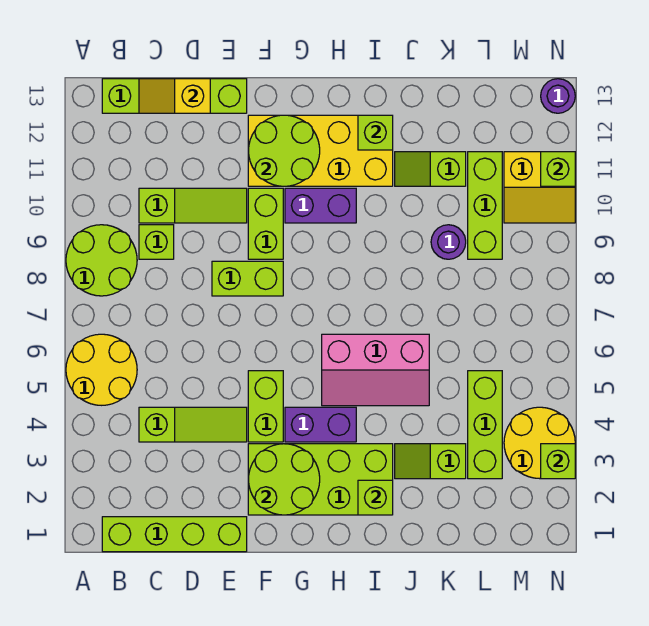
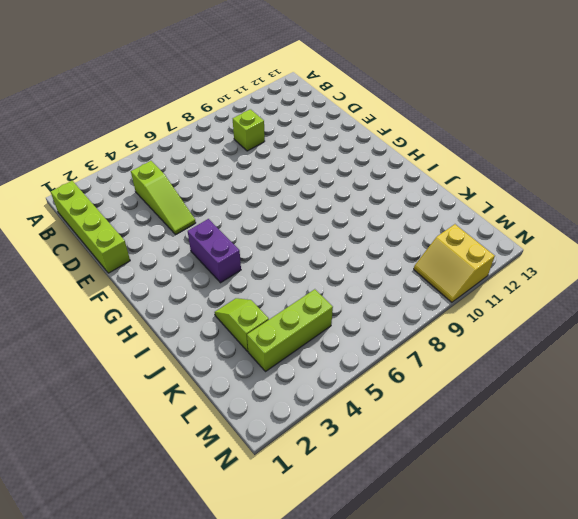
none -> yellow 2x2 round brick [66,334,137,405]
none -> lime 2x2 round brick [66,225,137,296]
none -> lime 1x4 brick [102,79,247,113]
none -> lime 1x3 slope [139,188,247,223]

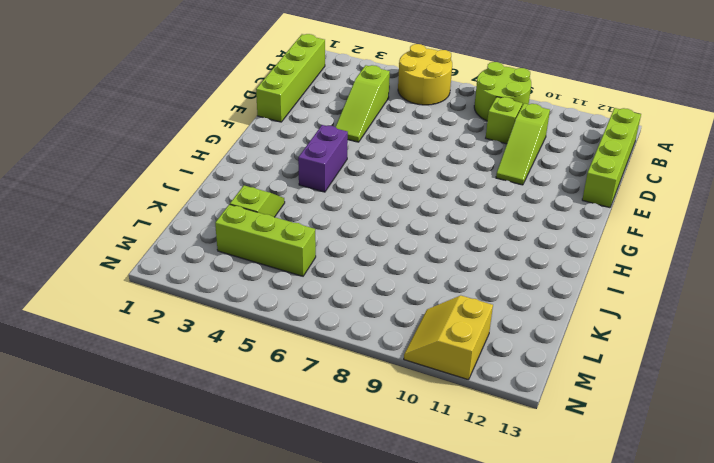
none -> lime 1x2 brick [212,261,283,296]
none -> lime 2x4 brick [248,444,393,515]
none -> lime 1x2 brick [248,371,283,442]
none -> lime 1x2 brick [248,188,283,259]

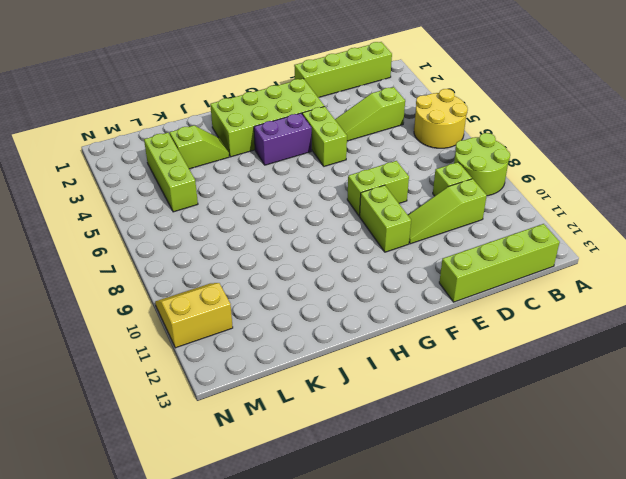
none -> yellow 2x4 brick [248,115,393,186]
none -> purple 1x2 brick [285,188,356,223]
none -> pink 2x3 slope [322,334,429,406]
none -> lime 1x2 slope [395,152,466,186]

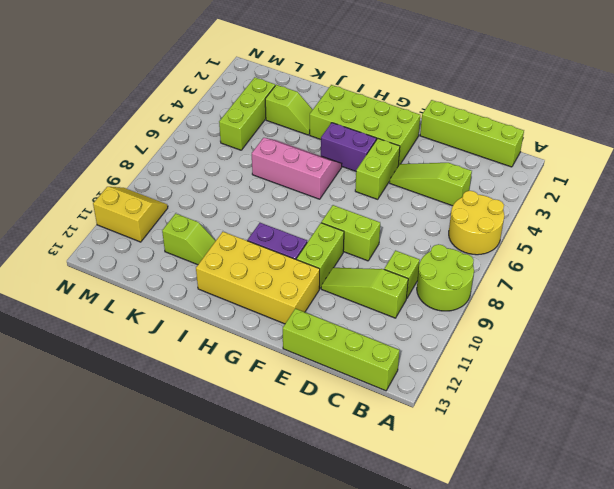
none -> purple 1x1 round brick [431,225,466,259]
none -> lime 1x3 brick [468,152,502,259]
none -> yellow 2x2 round brick [504,407,575,479]
none -> purple 1x1 round brick [541,79,575,113]

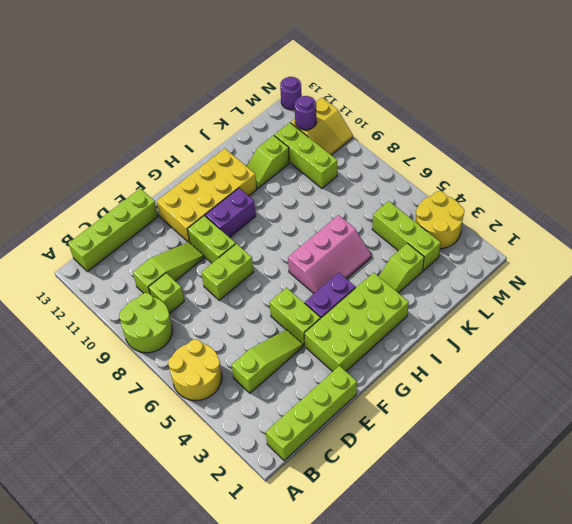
purple 1x1 round brick [295,96,317,130] -> purple 1x1 round brick moved to [431,225,466,259]
none -> yellow 1x2 slope [139,79,210,113]
none -> lime 2x2 round brick [249,444,320,515]
none -> lime 2x2 round brick [248,115,320,186]
none -> lime 1x1 brick [358,480,393,515]

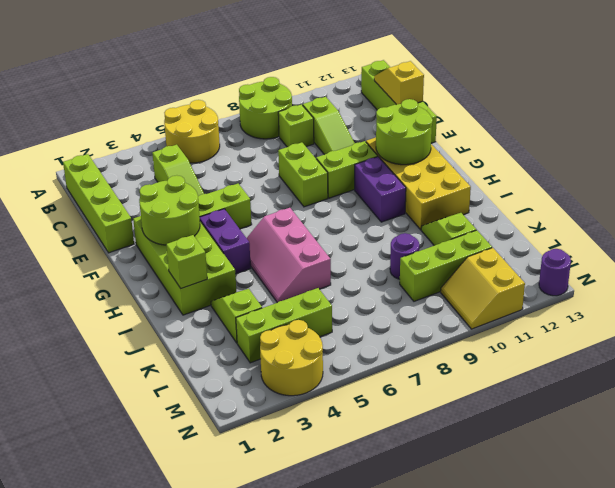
none -> lime 1x1 brick [358,115,393,150]
none -> lime 1x1 brick [541,444,575,479]
none -> lime 1x1 brick [541,152,575,186]

